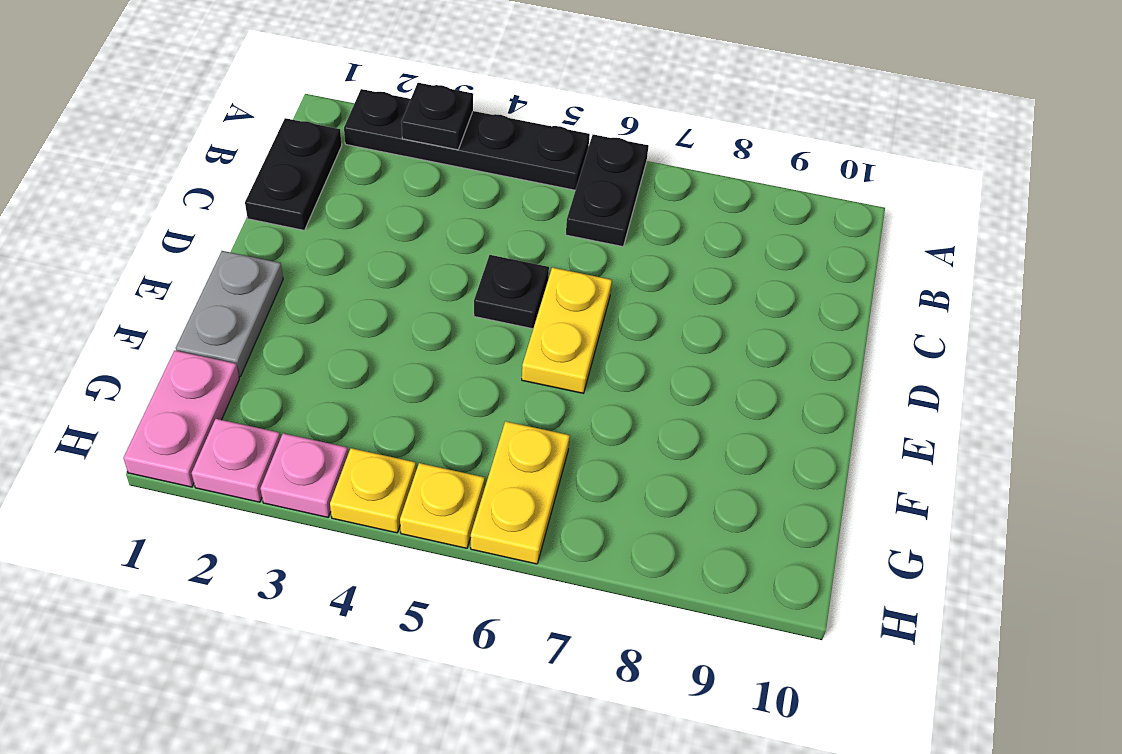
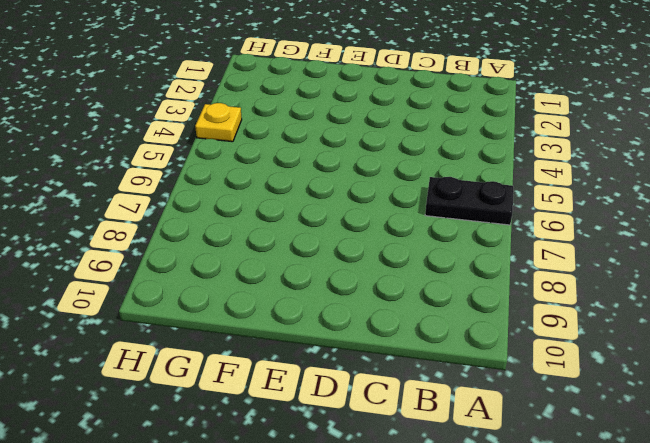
none -> black 1x4 plate [344,89,590,190]
none -> black 1x2 plate [245,118,342,230]
none -> black 1x1 plate [474,255,549,329]

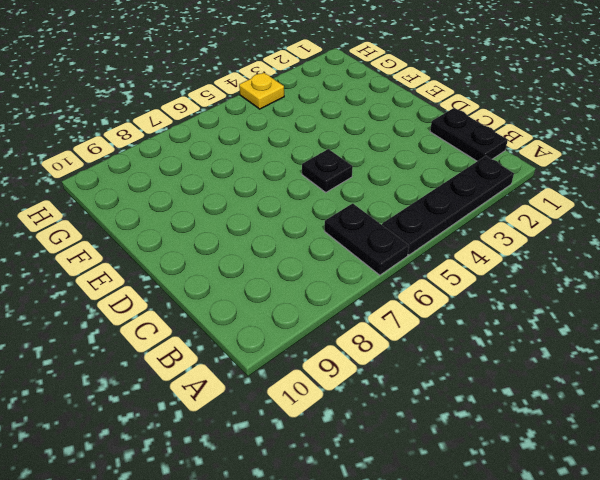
none -> yellow 1x2 plate [522,268,612,393]
none -> grey 1x2 plate [176,251,283,377]
none -> pink 1x2 plate [123,350,239,487]

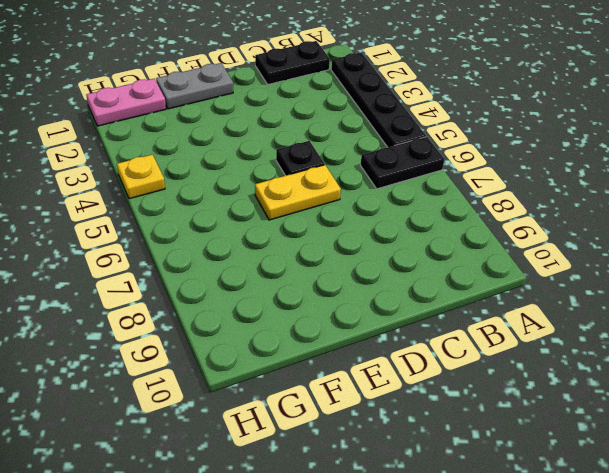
none -> yellow 1x2 plate [471,421,570,564]
none -> pink 1x1 plate [192,419,281,502]
none -> pink 1x1 plate [260,433,348,517]

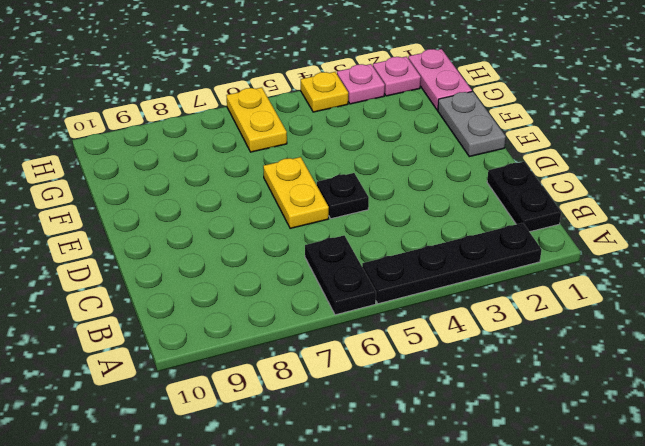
none -> yellow 1x1 plate [400,463,485,548]
none -> black 1x1 plate [402,83,473,150]

